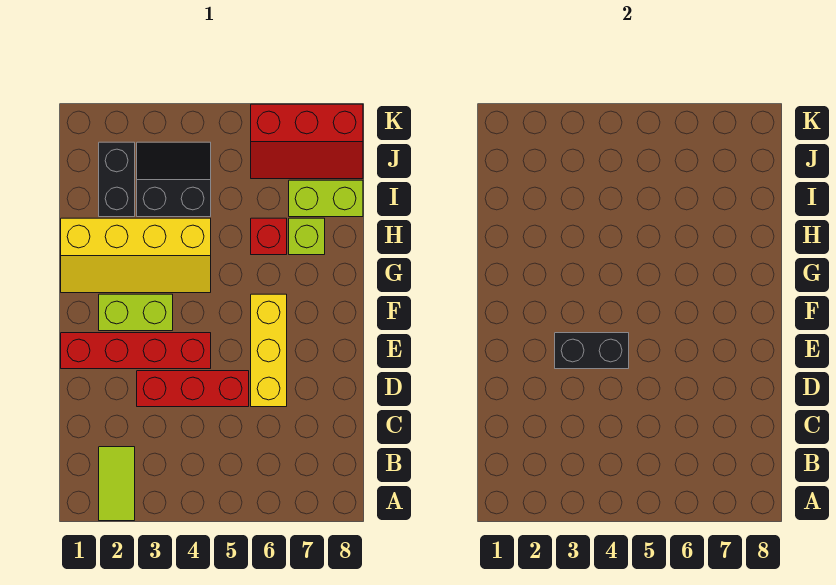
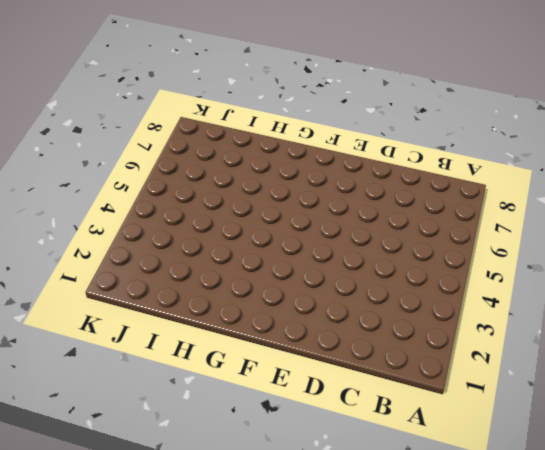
none -> lime 1x2 tile [99,447,135,521]
none -> red 1x3 brick [137,371,249,407]
none -> yellow 1x3 brick [251,294,287,407]

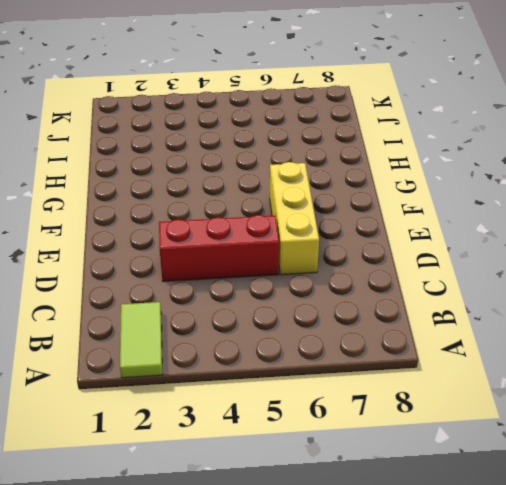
none -> red 1x4 brick [61,333,211,369]
none -> lime 1x2 brick [99,294,173,331]
none -> yellow 2x4 slope [61,218,211,293]

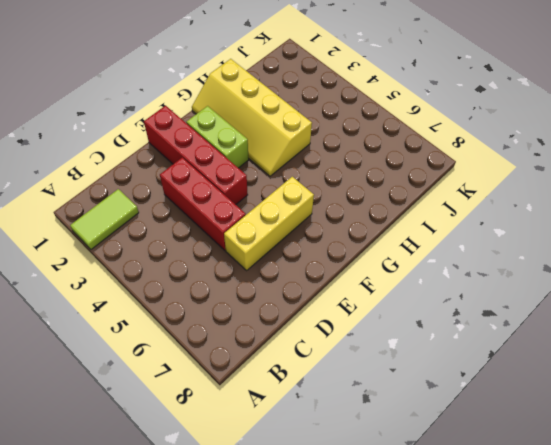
none -> red 1x1 brick [251,218,287,255]
none -> lime 1x1 brick [289,218,325,255]
none -> black 1x2 brick [99,142,135,217]

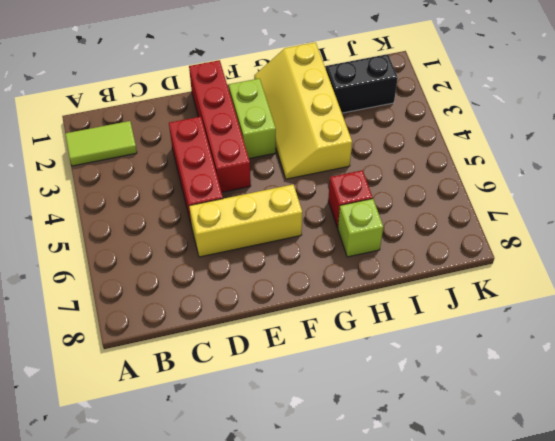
none -> black 2x2 slope [137,142,211,217]
none -> lime 1x2 brick [289,180,363,217]
none -> red 2x3 slope [251,104,363,179]

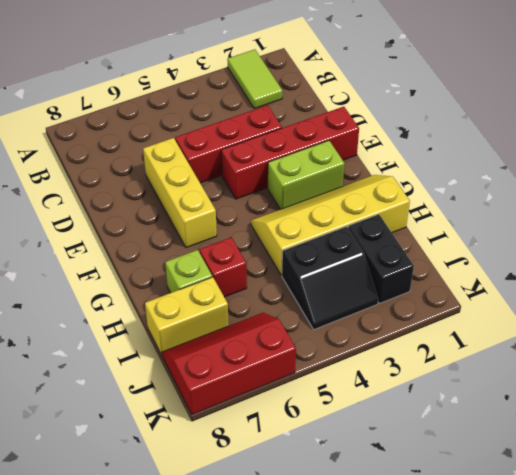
yellow 1x2 brick [145,277,229,355] -> lime 1x2 brick [289,180,363,217]
none -> black 1x2 brick [555,333,629,369]

